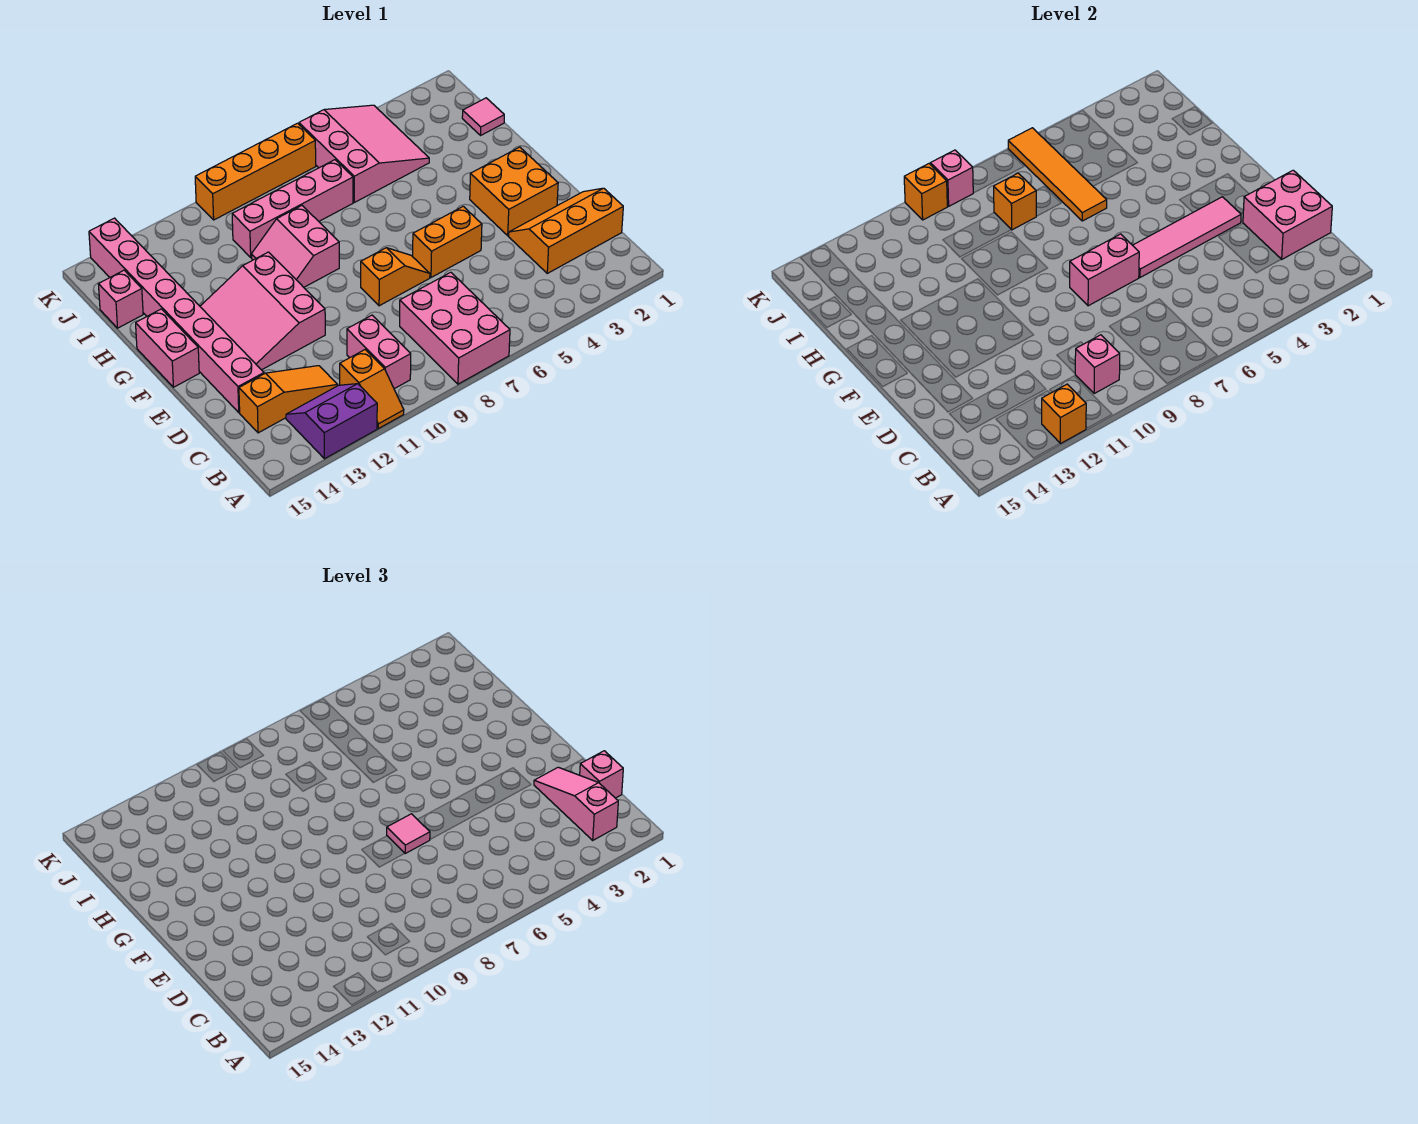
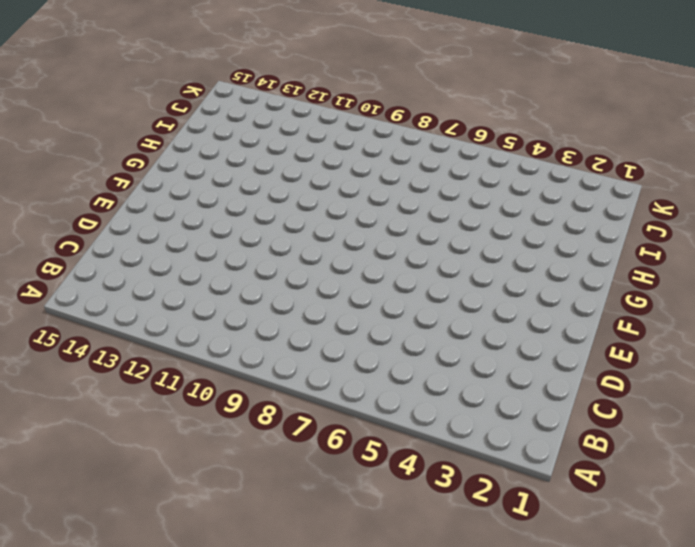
none -> pink 2x3 brick [400,272,510,384]
none -> orange 1x2 slope [340,350,404,429]
none -> purple 2x2 slope [286,384,377,459]
none -> pink 1x2 brick [347,315,411,389]

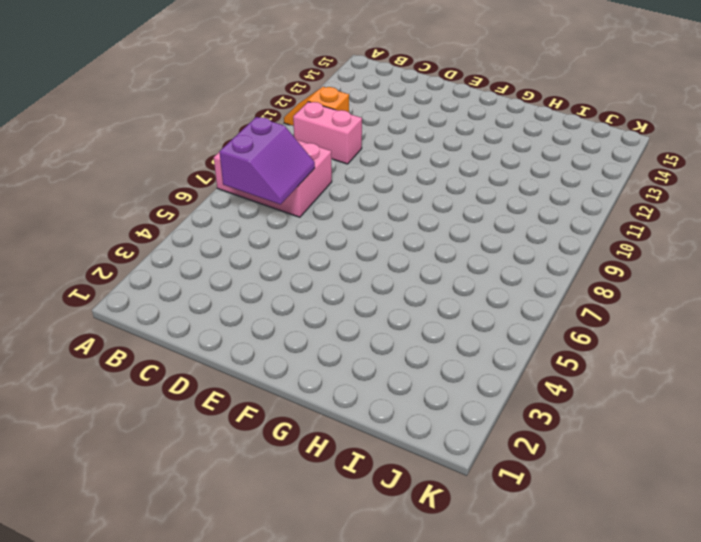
purple 2x2 slope [219,117,315,204] -> purple 2x2 slope moved to [286,384,377,459]
none -> orange 2x3 slope [509,188,623,273]
none -> orange 1x3 slope [239,366,338,433]
none -> pink 1x8 brick [89,218,264,412]
none -> orange 2x2 brick [470,147,558,236]

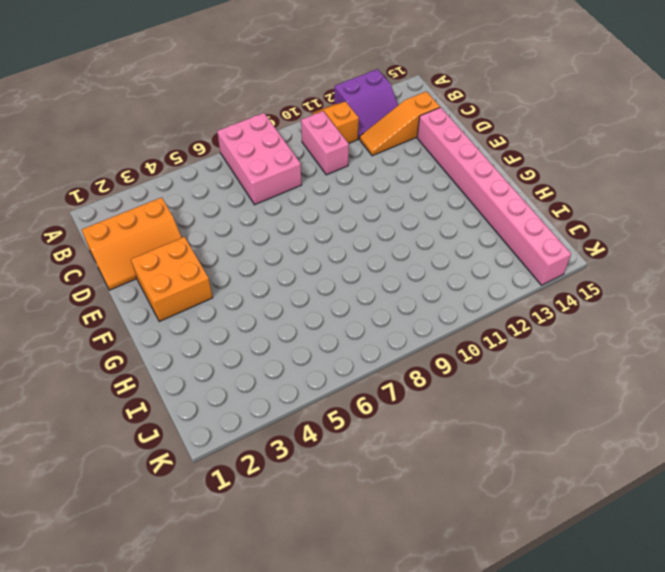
none -> orange 1x2 brick [413,206,482,277]
none -> orange 1x2 slope [361,248,430,306]
none -> pink 3x3 slope [200,252,325,370]
none -> pink 1x2 brick [136,309,199,387]

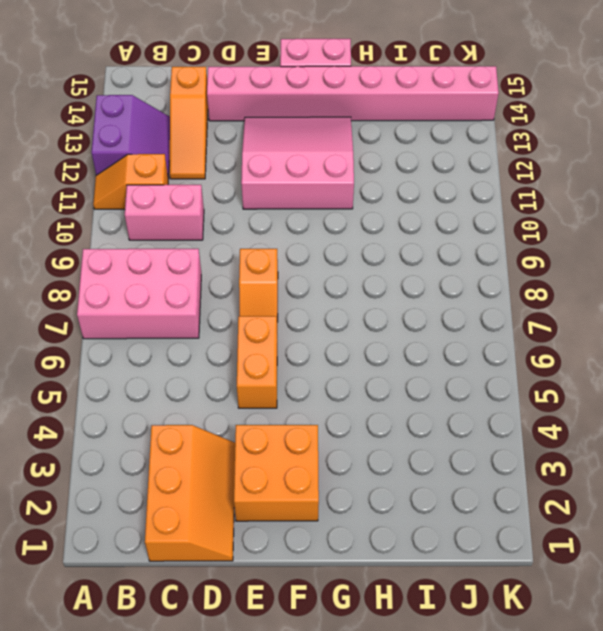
none -> pink 2x2 slope [251,206,339,287]
none -> pink 1x1 tile [462,98,504,135]
none -> pink 3x3 slope [299,105,429,202]
none -> pink 1x4 brick [232,160,353,257]

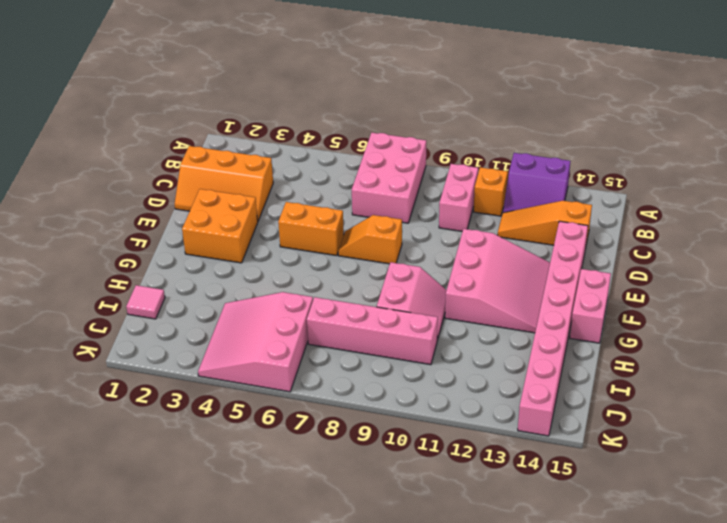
none -> pink 1x1 brick [98,270,143,328]
none -> orange 1x4 brick [195,123,316,220]
none -> orange 1x1 brick [1042,384,1086,444]
none -> pink 1x1 brick [1075,335,1120,393]

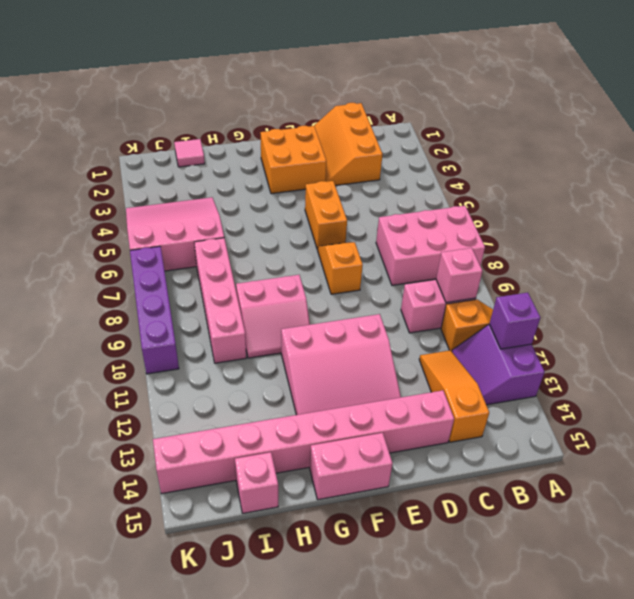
purple 1x1 brick [490,293,540,349] -> orange 1x1 brick [1042,384,1086,444]
purple 1x4 brick [130,246,179,374] -> orange 1x4 brick [195,123,316,220]
none -> pink 2x2 brick [1243,170,1332,259]
none -> pink 1x4 tile [1133,197,1241,277]
none -> pink 1x2 brick [1070,234,1139,306]
none -> orange 1x4 tile [1008,128,1107,221]

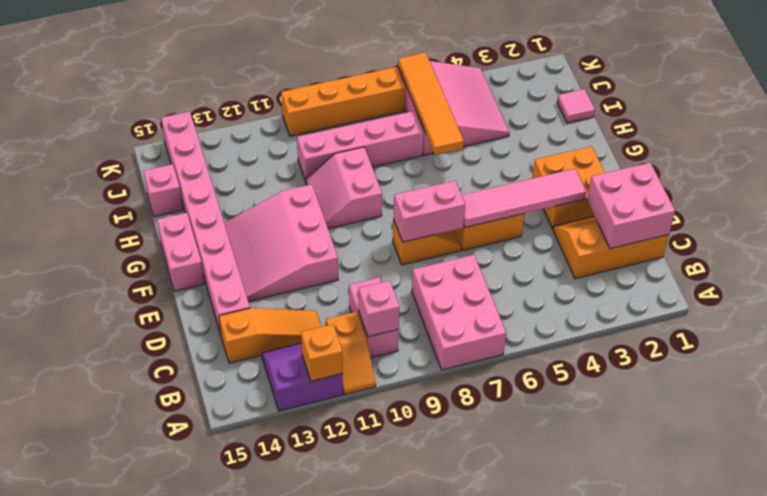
none -> orange 1x1 brick [994,173,1036,230]
none -> pink 1x1 brick [930,150,973,206]
none -> orange 1x1 brick [904,164,947,220]
none -> pink 1x3 slope [534,767,618,840]

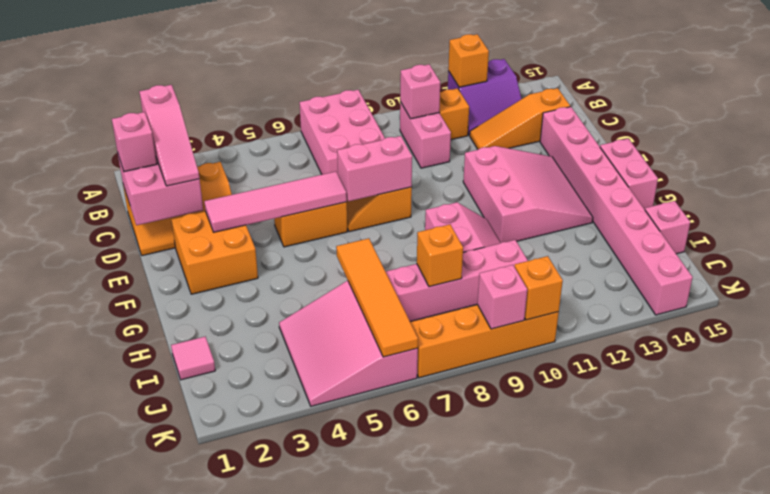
none -> pink 1x1 tile [387,814,430,854]

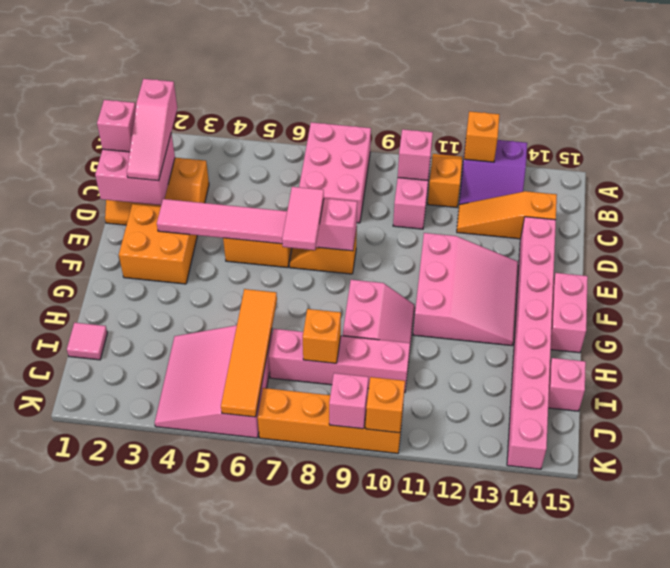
pink 1x2 tile [282,187,324,250] -> pink 1x1 tile [387,814,430,854]

